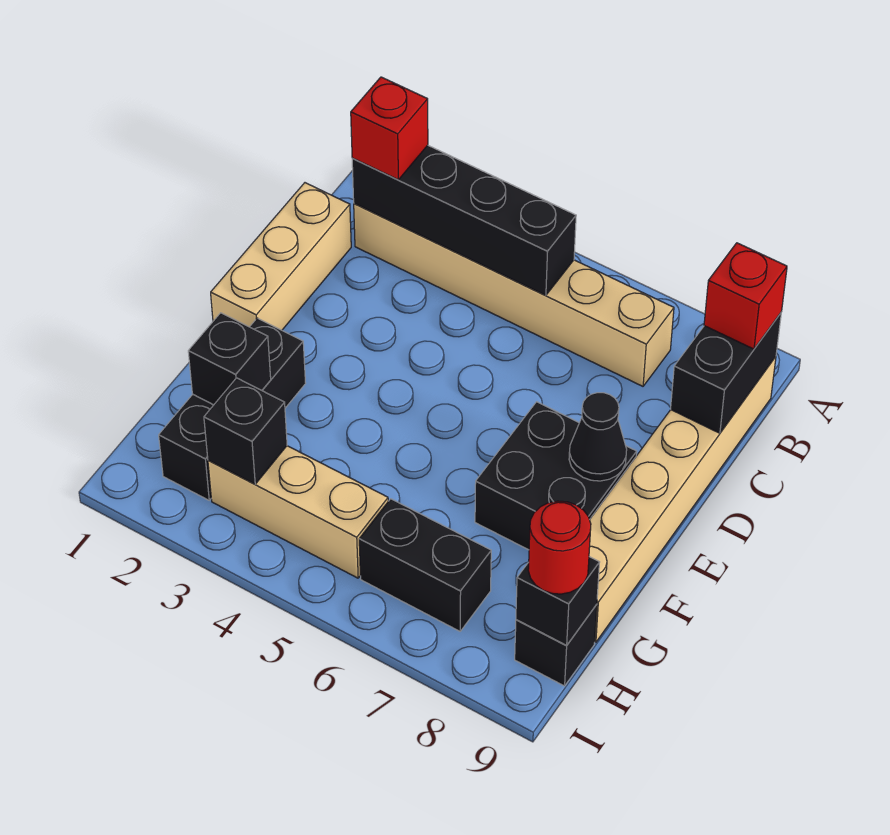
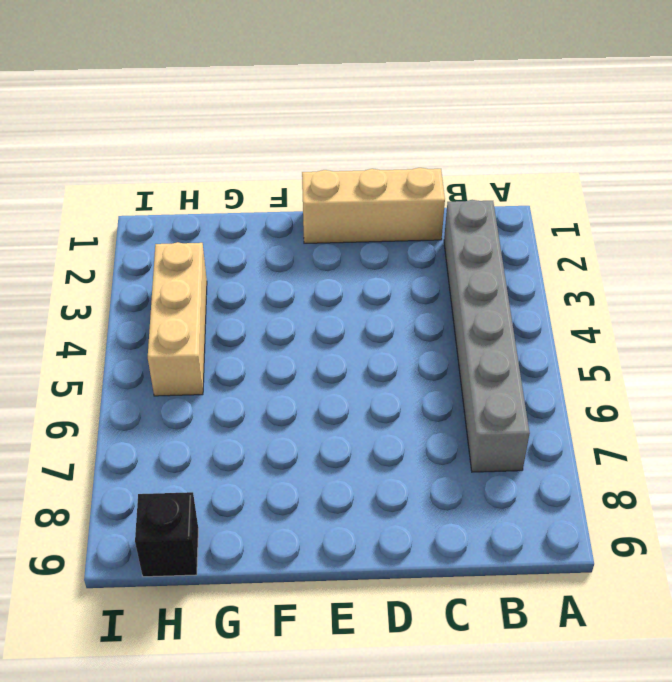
grey 1x6 brick [444,200,530,472] -> tan 1x6 brick [354,203,674,386]
none -> tan 1x6 brick [589,357,776,642]
none -> black 2x2 brick [475,402,637,550]
none -> black 1x3 brick [159,318,306,500]

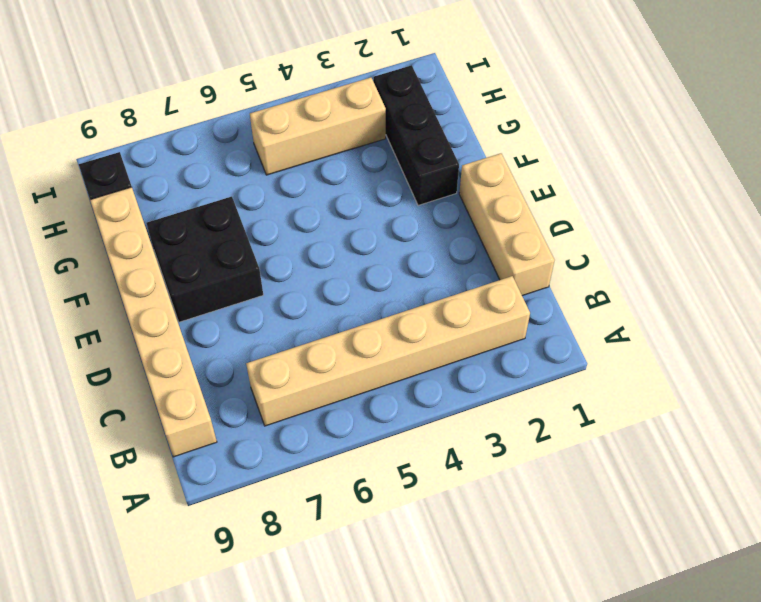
none -> black 1x2 brick [359,499,491,631]
none -> black 1x4 brick [352,145,576,296]
none -> black 1x2 brick [671,313,781,433]

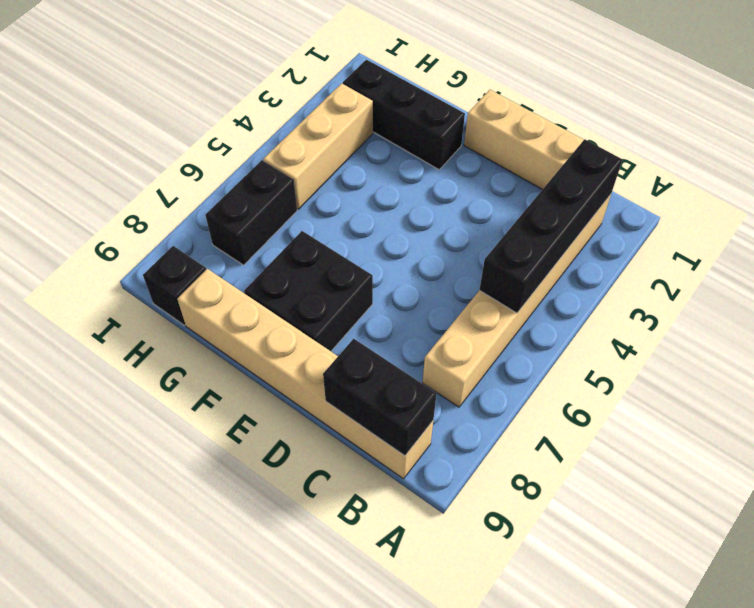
none -> black 1x1 cone [569,393,627,481]
none -> black 1x1 brick [188,313,271,405]
none -> black 1x1 brick [204,378,287,484]

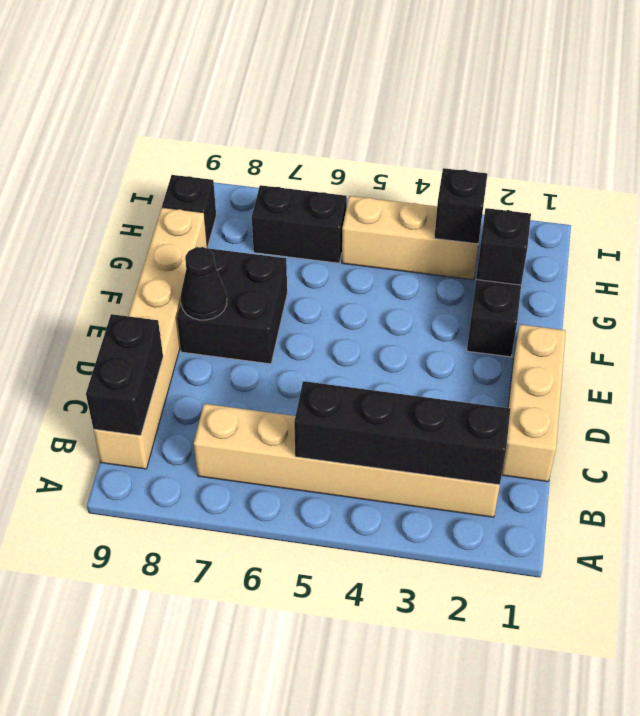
none -> black 1x1 brick [516,557,600,646]
none -> red 1x1 brick [351,77,428,180]
none -> red 1x1 brick [704,243,787,349]

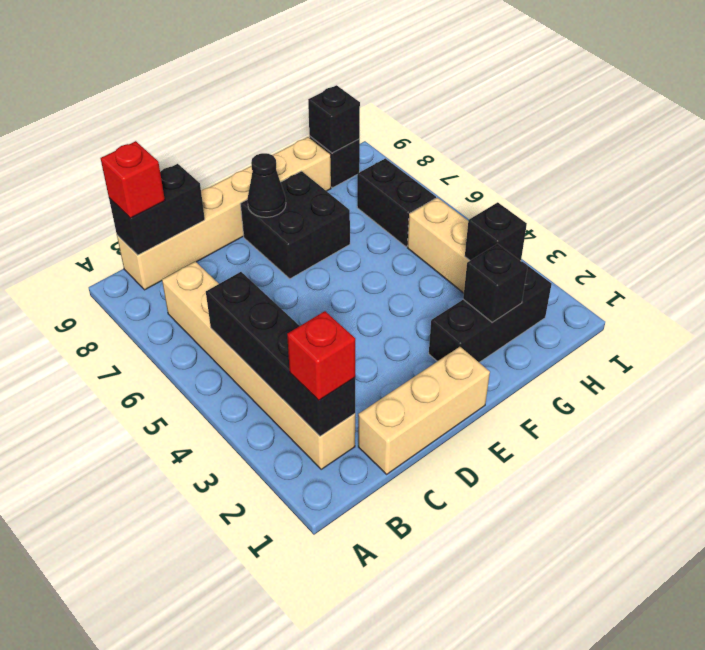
none -> red 1x1 round brick [528,501,591,594]

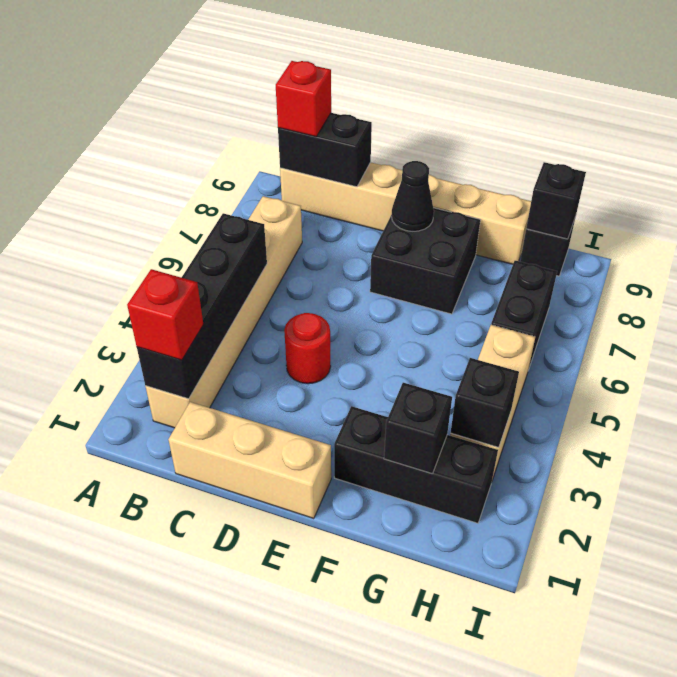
red 1x1 round brick [284,313,331,384] -> red 1x1 round brick moved to [528,501,591,594]

